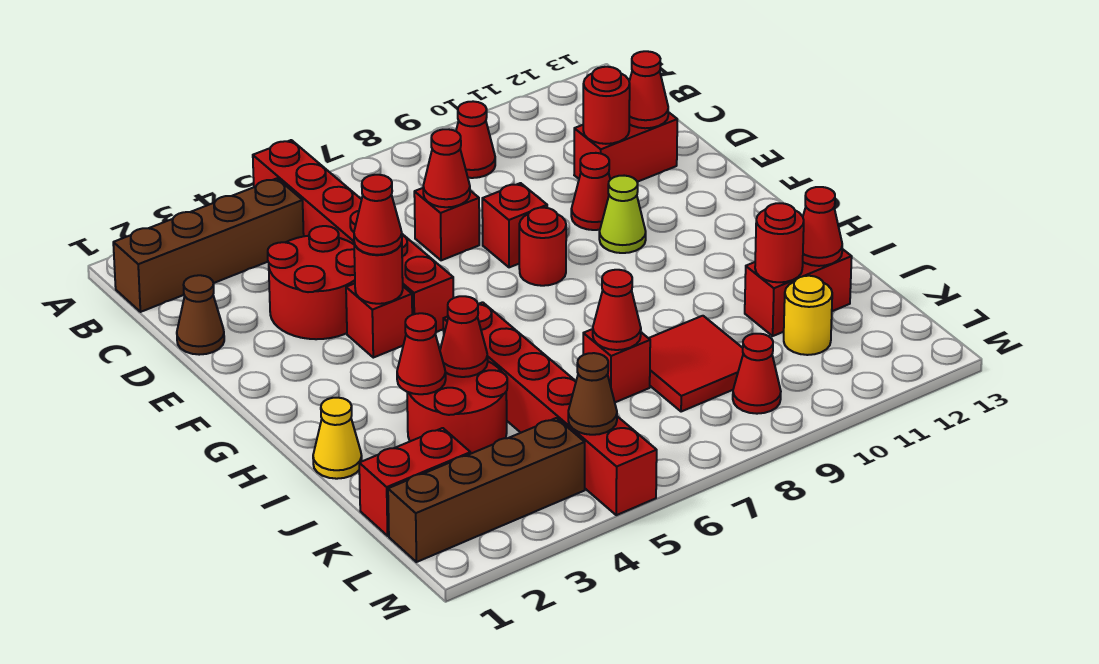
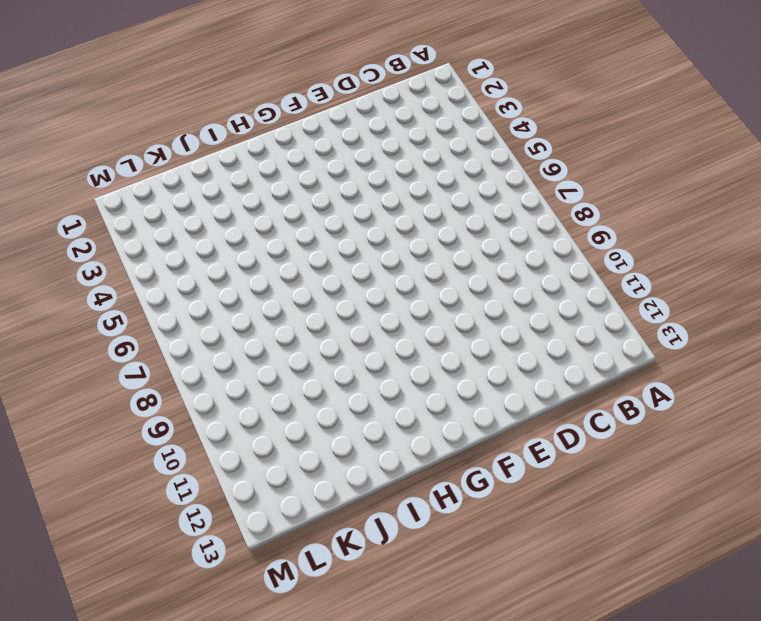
none -> red 1x6 brick [253,140,453,332]
none -> brown 1x4 brick [113,178,304,312]
none -> red 1x1 cone [456,101,495,178]
none -> brown 1x1 cone [177,275,224,355]

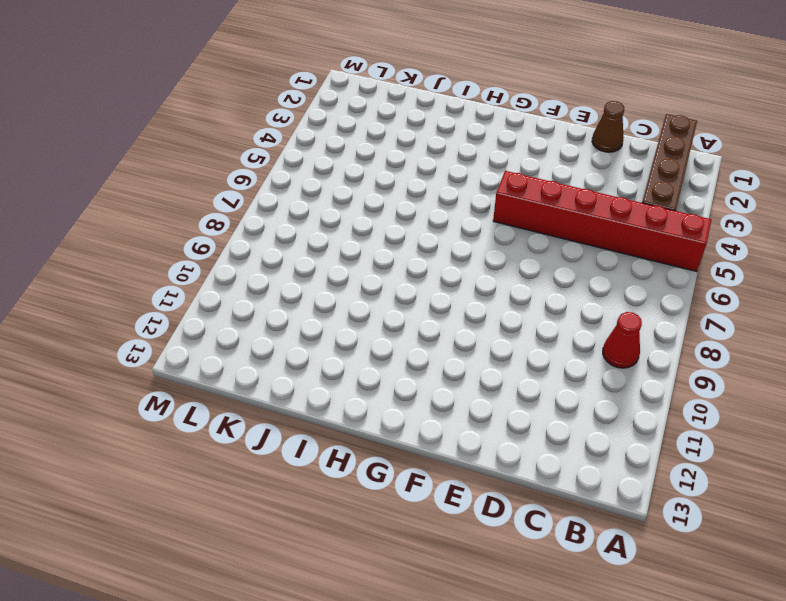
none -> red 2x2 round brick [268,226,355,339]
none -> red 1x1 brick [414,188,479,260]
none -> red 1x2 brick [574,112,677,182]
none -> red 1x1 brick [482,183,547,267]

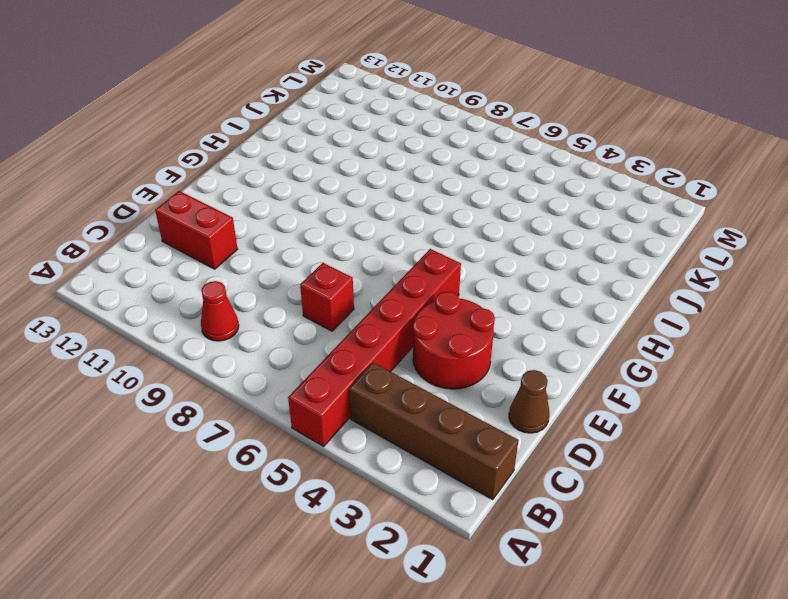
none -> red 1x1 brick [482,183,547,267]
none -> red 1x1 cone [571,153,610,230]
none -> red 1x1 brick [346,284,412,358]
none -> red 1x1 round brick [519,208,566,286]

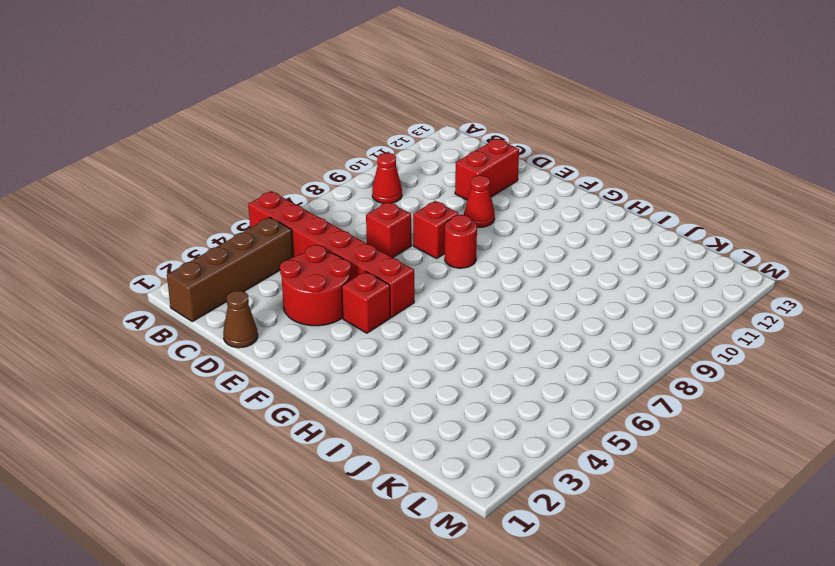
none -> lime 1x1 cone [599,176,646,253]
none -> red 1x6 brick [443,302,657,515]
none -> yellow 1x1 cone [313,398,362,479]
none -> red 2x2 round brick [407,361,507,453]

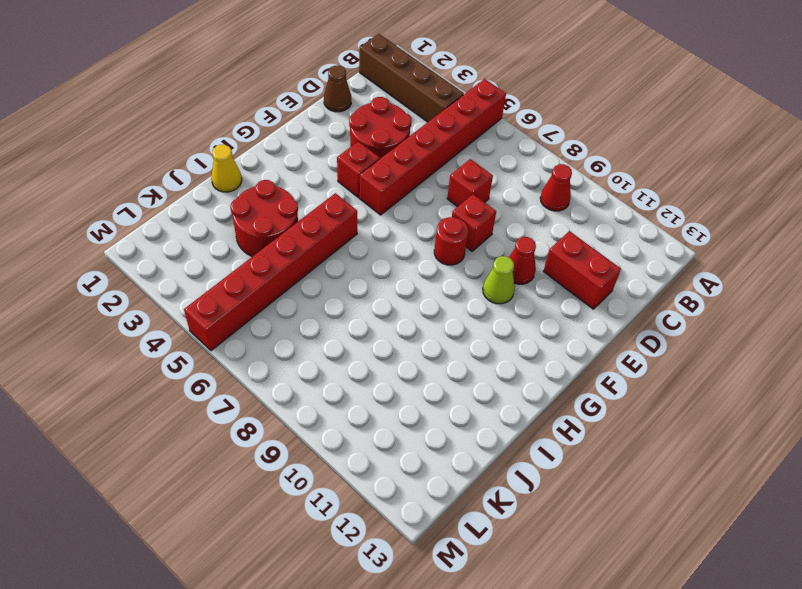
none -> red 1x1 brick [583,329,650,402]
none -> red 2x2 tile [649,316,743,412]
none -> red 1x2 brick [745,249,852,336]
none -> red 1x2 brick [359,428,471,536]

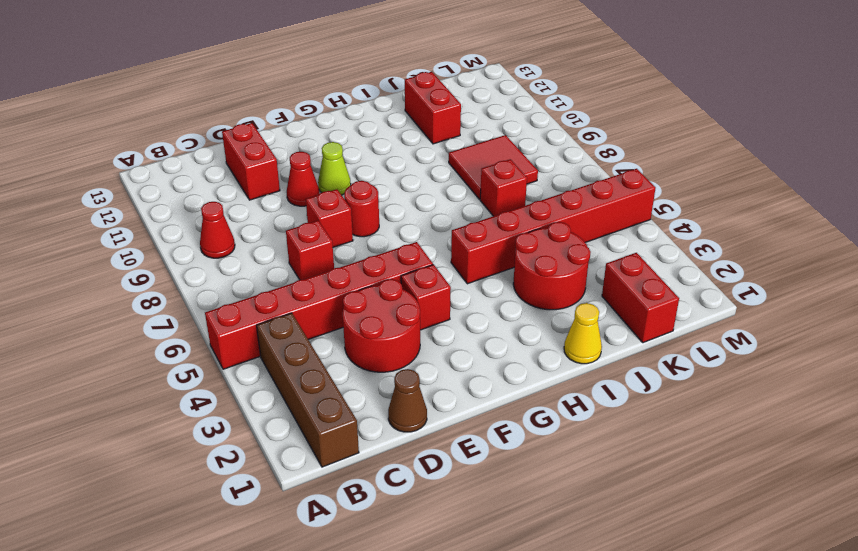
none -> yellow 1x1 round brick [784,276,832,355]
none -> brown 1x4 brick [388,418,585,562]
none -> red 1x1 cone [733,334,781,414]
none -> red 1x1 cone [423,129,470,207]

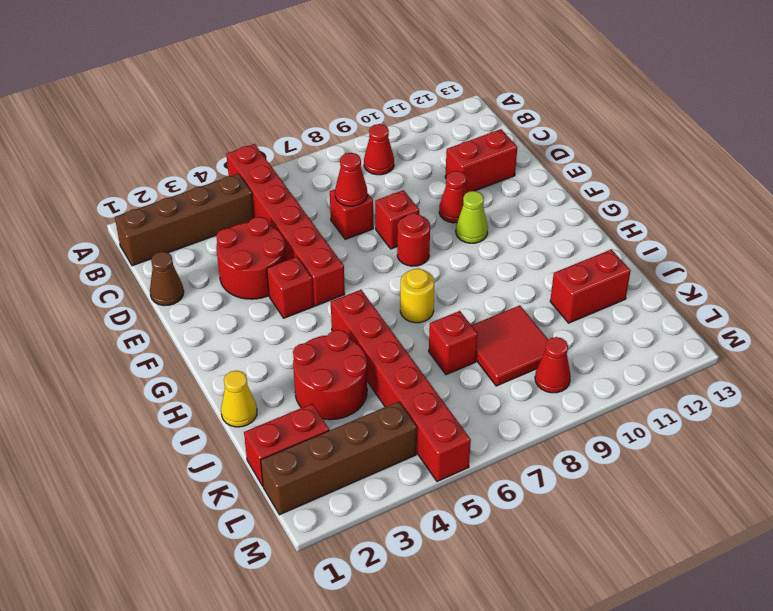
yellow 1x1 round brick [400,269,434,323] -> yellow 1x1 round brick moved to [784,276,832,355]
none -> red 1x1 round brick [583,67,630,144]
none -> red 1x1 cone [629,51,668,128]
none -> red 1x1 round brick [354,243,403,304]
none -> red 1x1 cone [397,313,446,394]

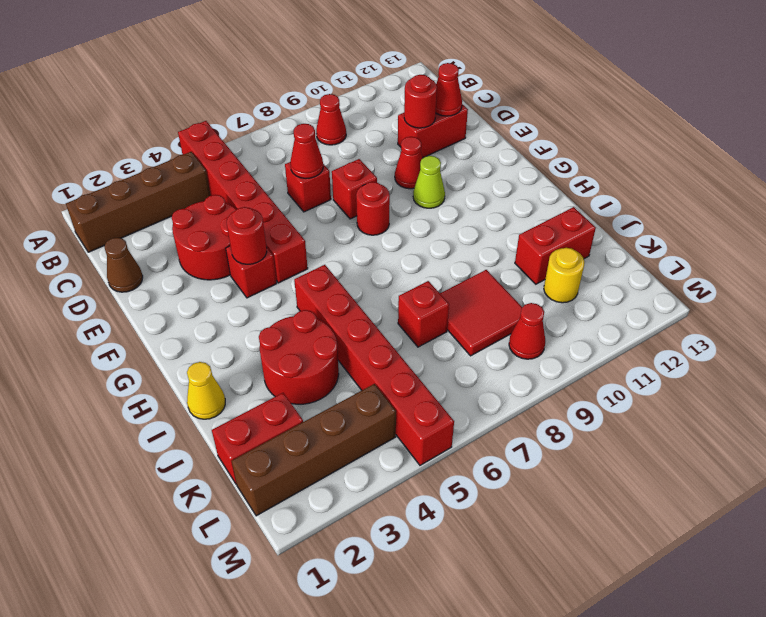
none -> red 1x1 cone [397,313,446,394]
none -> red 1x1 cone [440,296,488,377]
none -> red 1x1 cone [593,270,641,350]
none -> red 1x1 round brick [755,203,804,282]

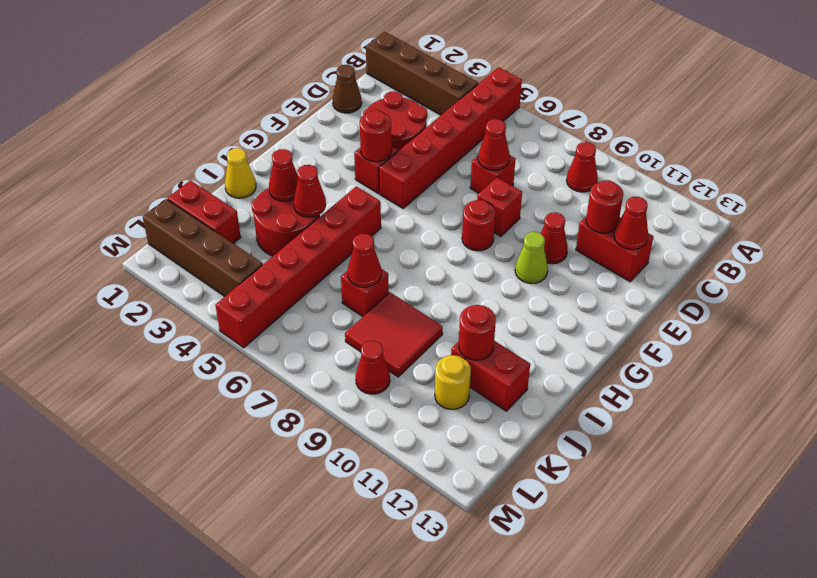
none -> red 1x1 cone [803,187,842,266]
none -> brown 1x1 cone [568,353,617,435]
none -> red 1x1 cone [354,175,402,255]

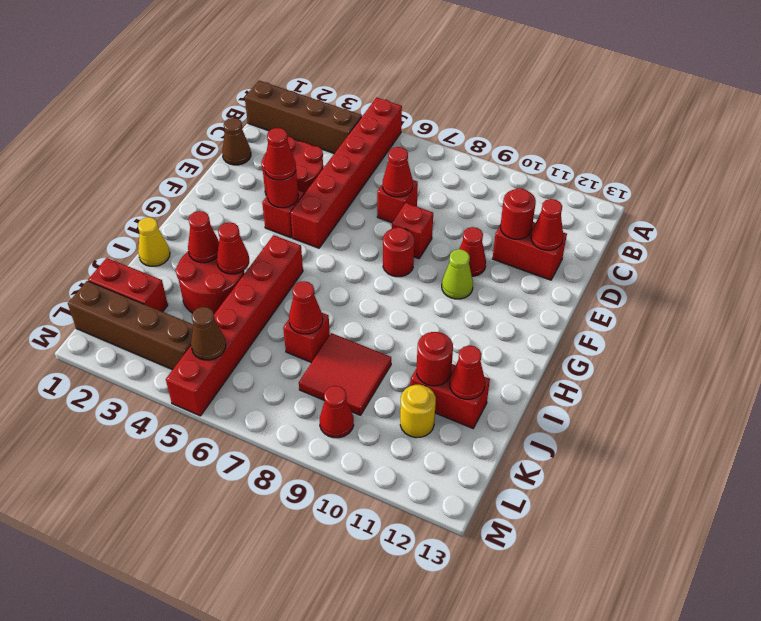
none -> red 1x1 cone [456,101,495,178]

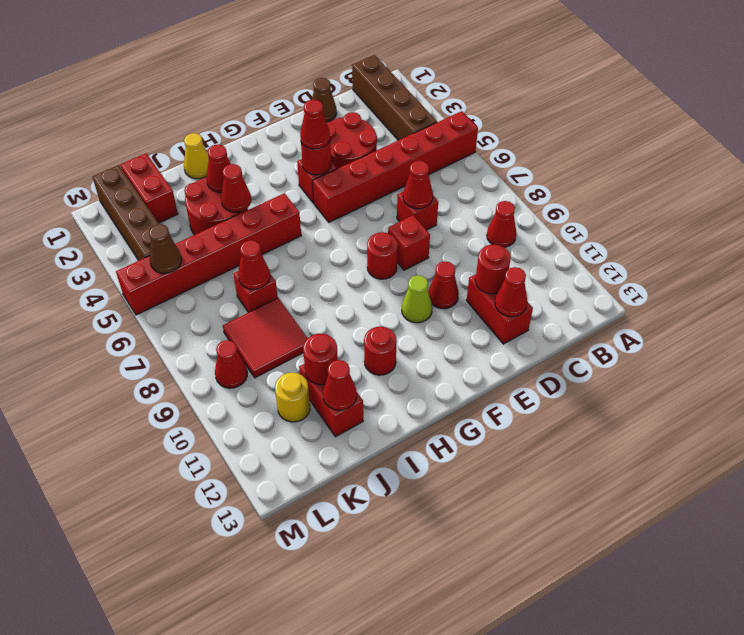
red 1x1 round brick [364,327,397,375] -> none

